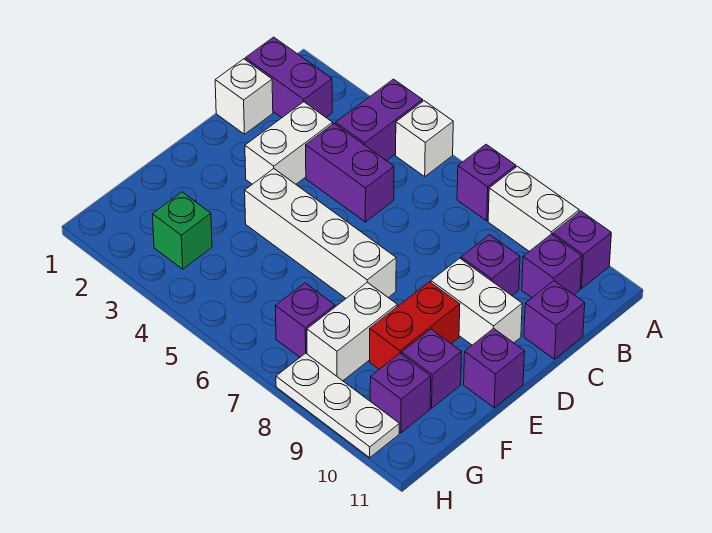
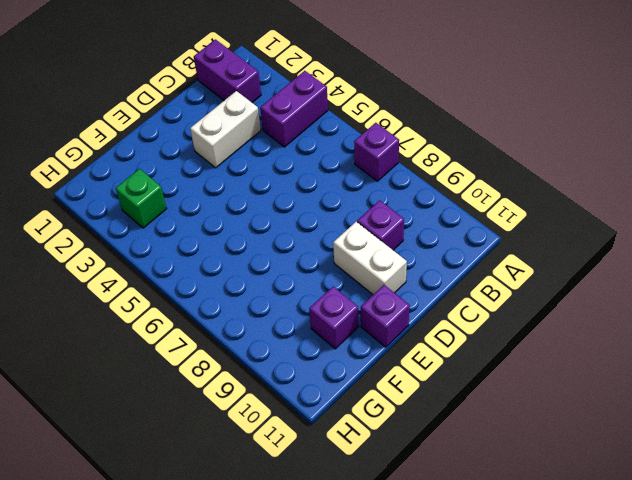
none -> white 1x1 brick [396,101,453,177]
none -> white 1x2 brick [488,166,579,251]
none -> purple 1x1 brick [553,211,611,289]

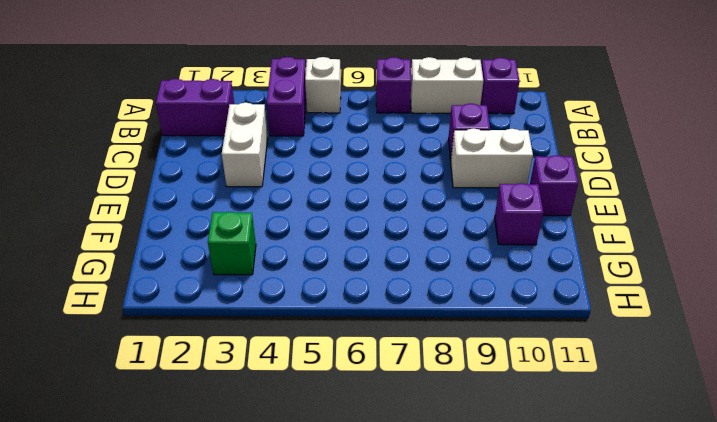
none -> purple 1x1 brick [522,234,582,298]
none -> white 1x1 brick [215,59,273,134]
none -> purple 1x2 brick [306,124,394,222]

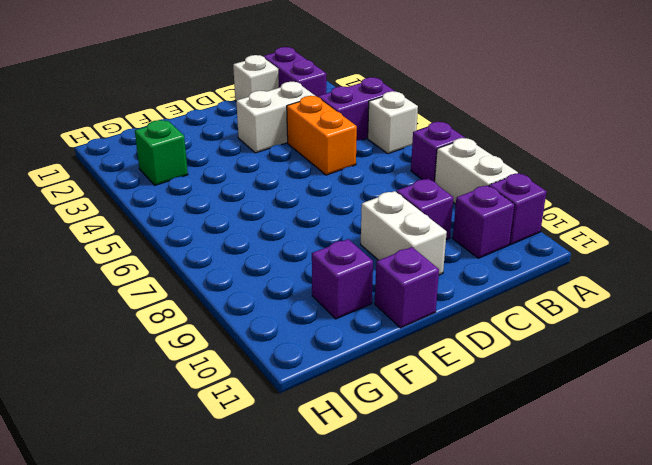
orange 1x2 brick [287,96,357,175] -> purple 1x2 brick [306,124,394,222]
none -> purple 1x1 brick [524,281,585,359]
none -> white 1x4 brick [245,169,396,298]
none -> red 1x2 brick [370,282,460,369]

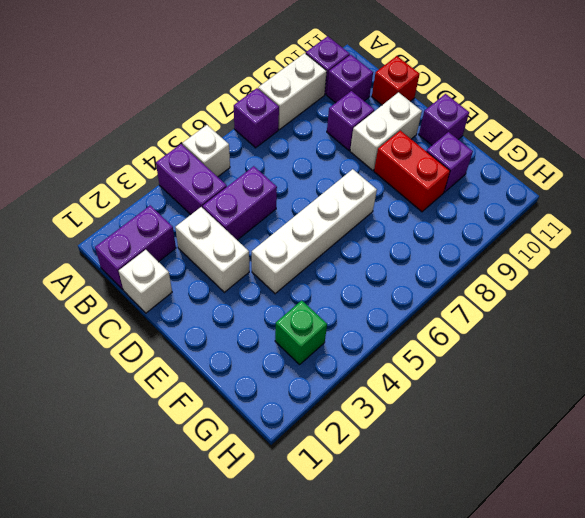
red 1x1 brick [372,56,420,105] -> purple 1x1 brick [524,281,585,359]
none -> white 1x2 brick [307,282,397,381]
none -> purple 1x1 brick [275,283,335,357]
none -> purple 1x1 brick [370,353,431,433]

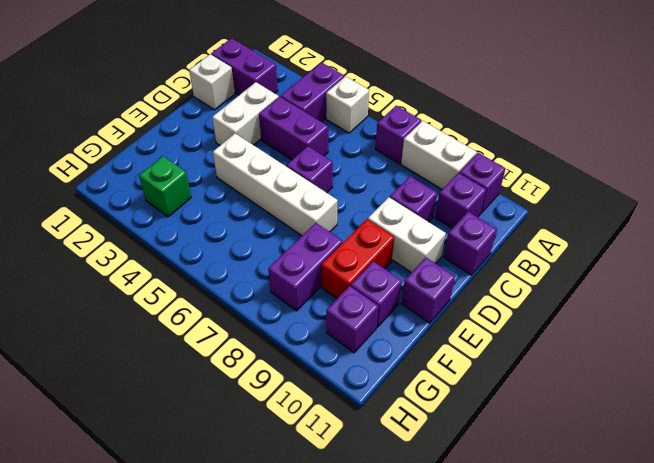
purple 1x1 brick [286,146,333,193] -> purple 1x1 brick moved to [275,283,335,357]
purple 1x2 brick [268,223,343,311] -> white 1x2 brick [307,282,397,381]
none -> white 1x3 plate [276,353,399,458]

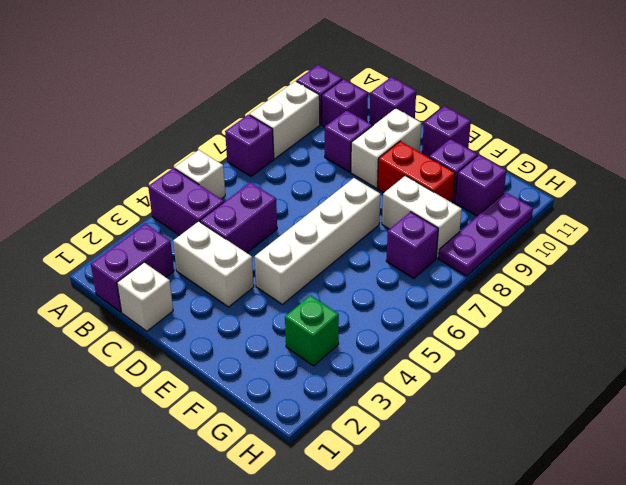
purple 1x3 plate [439,192,533,276] -> white 1x3 plate [276,353,399,458]

